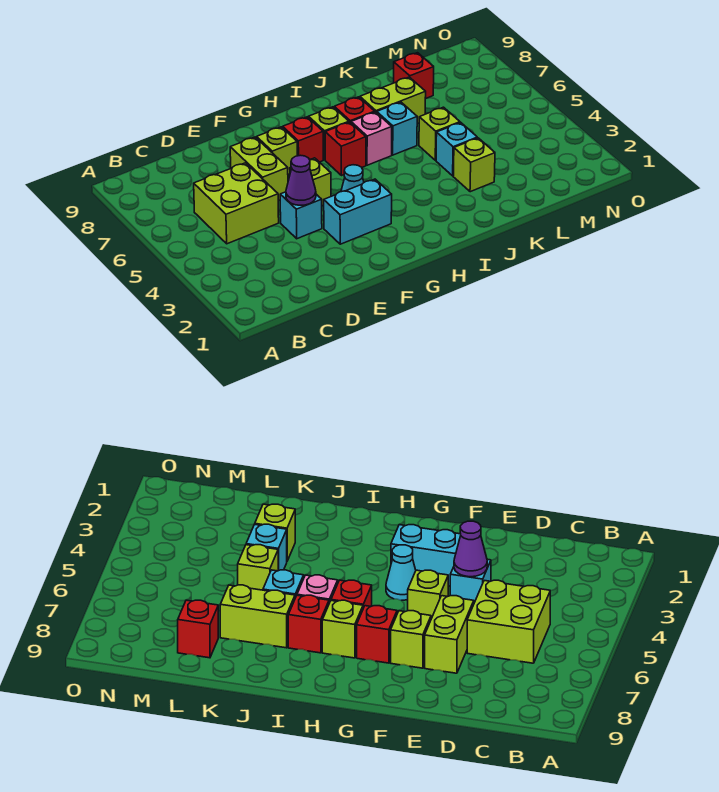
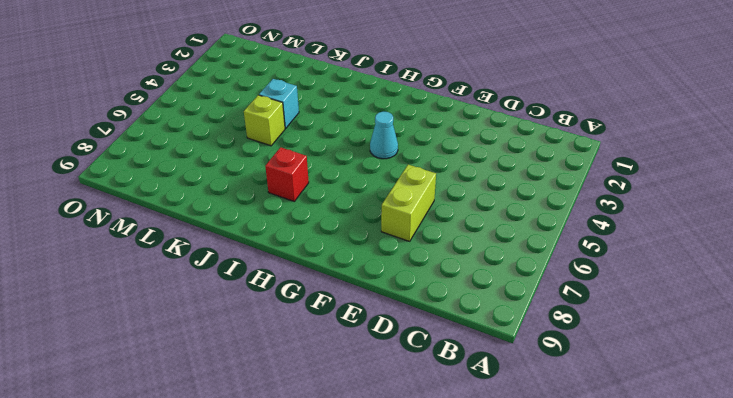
none -> lime 2x2 brick [194,163,279,244]
none -> cyan 1x1 brick [280,192,322,239]
none -> cyan 1x2 brick [323,179,392,244]

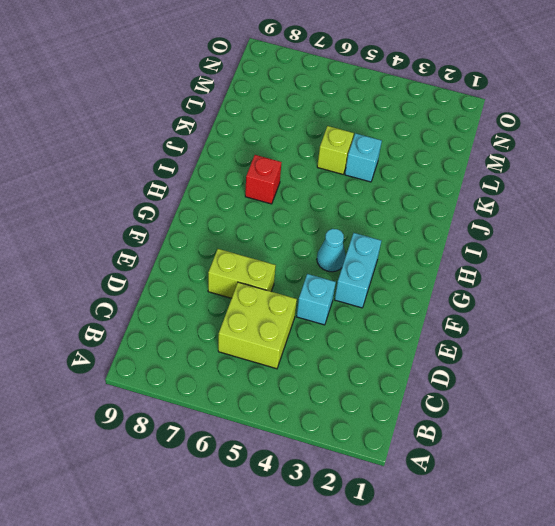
none -> lime 1x1 brick [290,158,331,206]
none -> lime 1x1 brick [257,127,297,174]
none -> red 1x1 brick [283,117,323,162]

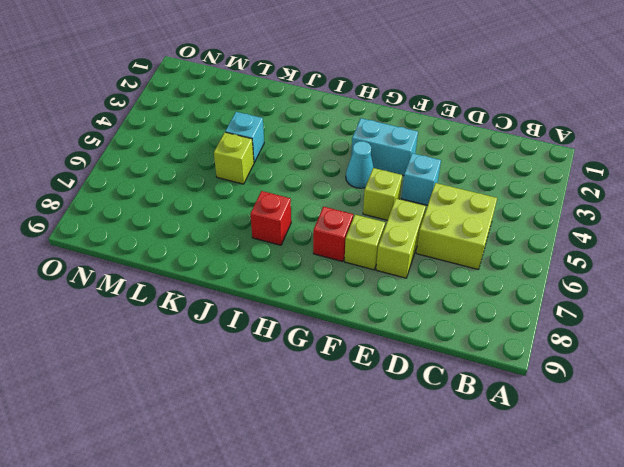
none -> red 1x1 brick [325,122,366,176]
none -> lime 1x1 brick [309,107,349,160]
none -> pink 1x1 brick [351,112,392,165]

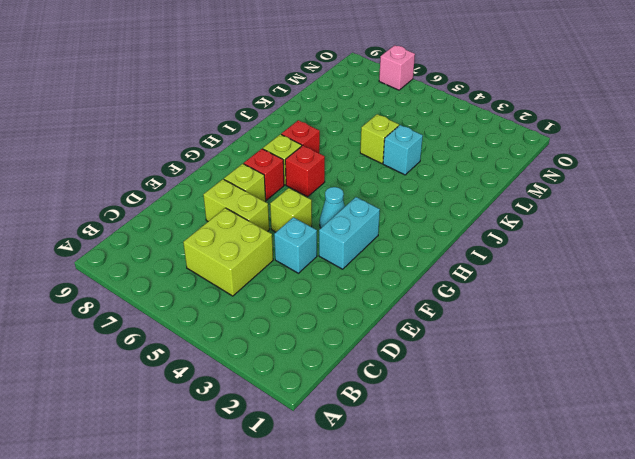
pink 1x1 brick [379,45,415,90] -> pink 1x1 brick moved to [351,112,392,165]
none -> cyan 1x1 brick [377,102,417,155]
none -> lime 1x2 brick [360,77,426,124]
none -> lime 1x1 brick [453,138,495,192]

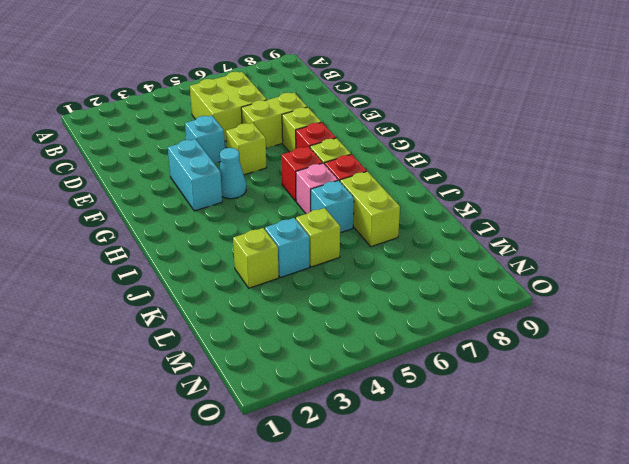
none -> red 1x1 brick [394,53,434,99]
none -> purple 1x1 cone [286,155,316,205]

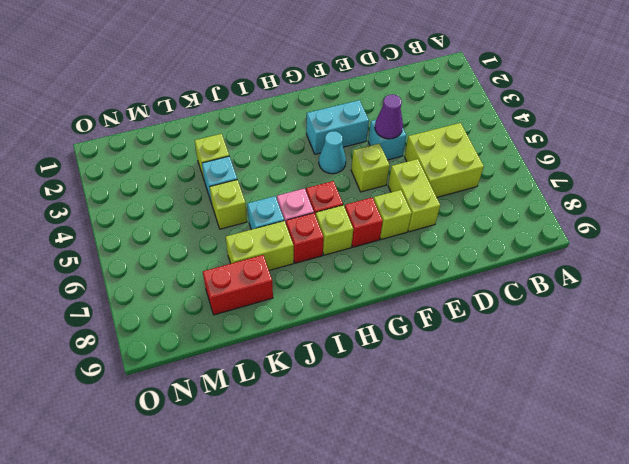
red 1x2 brick [203,255,273,315] -> red 1x1 brick [394,53,434,99]

